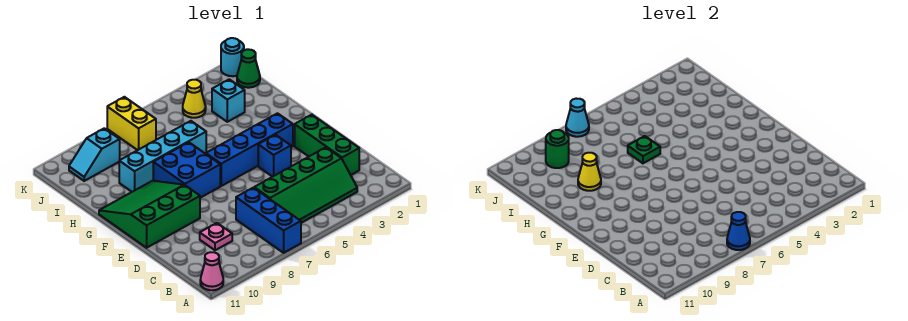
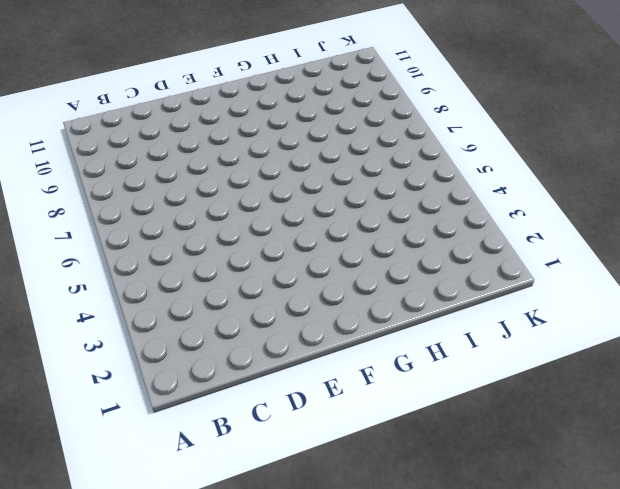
none -> blue 1x3 brick [236,188,301,253]
none -> pink 1x1 cone [200,252,223,290]
none -> green 2x4 slope [254,147,357,223]

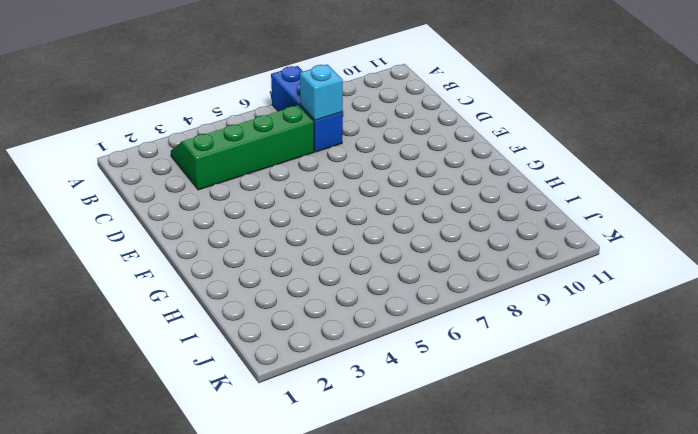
cyan 1x1 brick [300,64,343,120] -> cyan 1x1 brick moved to [212,79,245,122]
none -> pink 1x1 cone [200,252,223,290]
none -> green 1x3 brick [295,115,359,175]
none -> pink 1x1 plate [200,223,232,250]

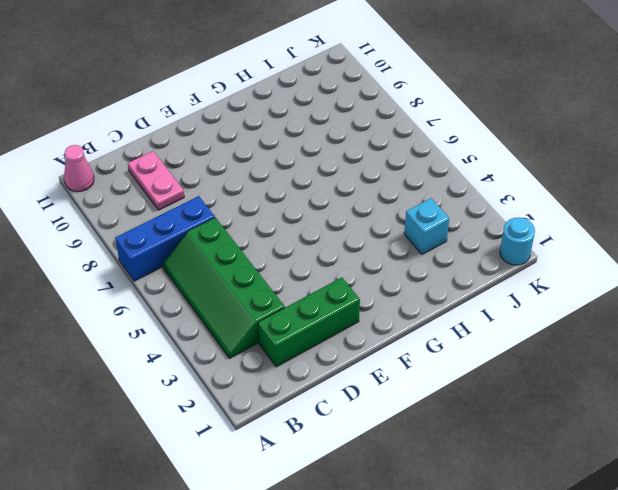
pink 1x2 plate [128,151,184,210] -> pink 1x1 plate [200,223,232,250]
none -> blue 1x1 brick [258,135,291,177]
none -> green 3x3 slope [99,181,200,248]
none -> blue 1x4 brick [206,113,293,186]

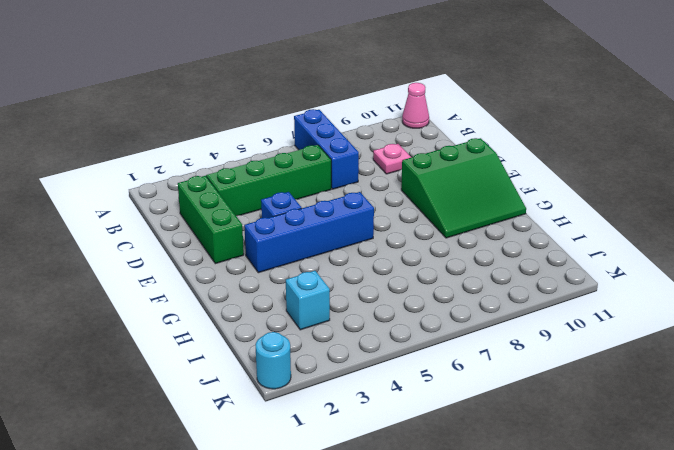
none -> blue 2x2 brick [153,142,220,198]
none -> cyan 1x4 brick [119,121,206,192]
none -> green 1x1 cone [237,49,260,88]

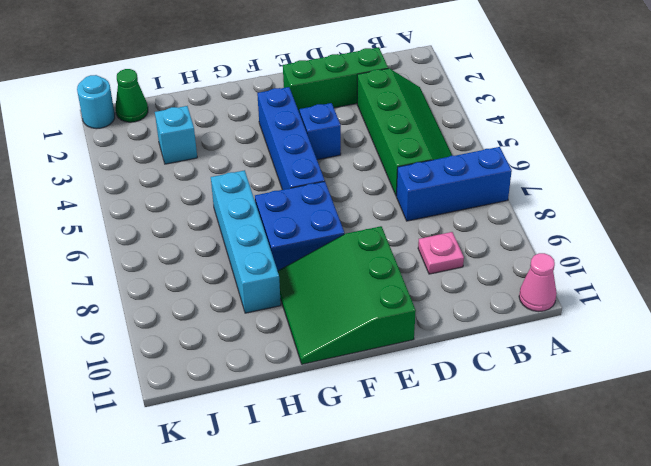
none -> yellow 1x1 cone [183,80,206,118]
none -> yellow 1x2 brick [107,97,156,150]
none -> cyan 1x2 slope [69,128,120,181]

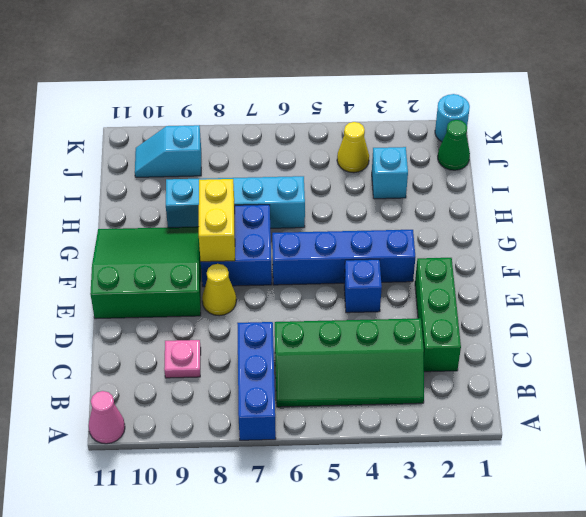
yellow 1x1 cone [202,264,236,316] -> yellow 1x1 cone moved to [578,153,601,191]
yellow 1x2 brick [199,179,235,262] -> yellow 1x2 brick moved to [107,97,156,150]
none -> blue 1x1 cone [727,212,750,250]
none -> green 1x1 plate [628,136,660,163]
none -> green 1x1 round brick [546,130,569,168]

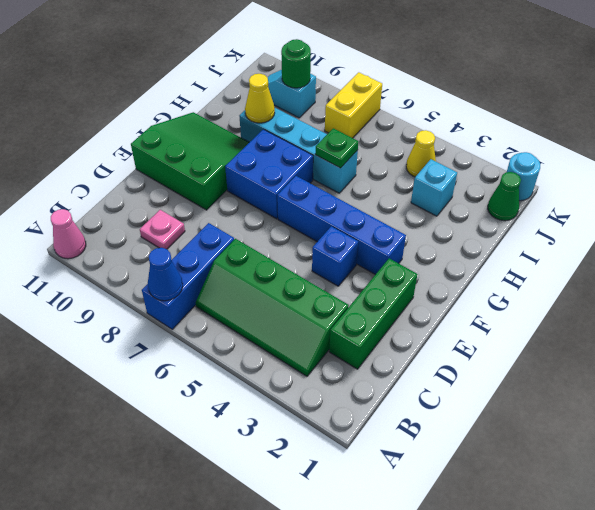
none -> cyan 1x1 cone [566,99,589,137]

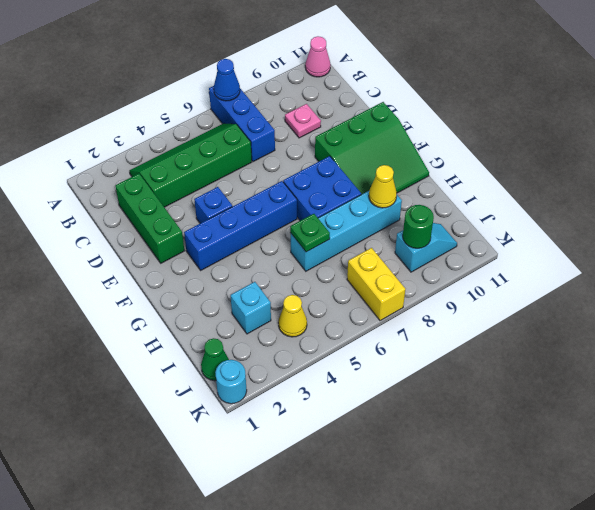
none -> cyan 1x1 cone [566,99,589,137]

